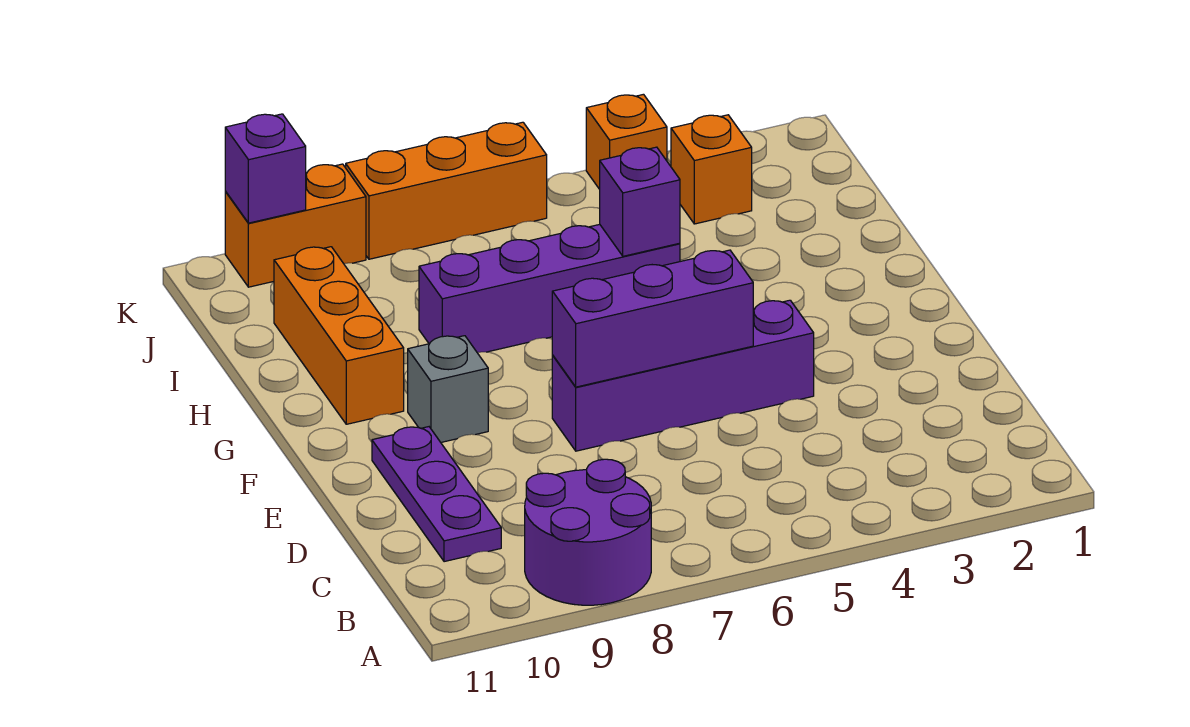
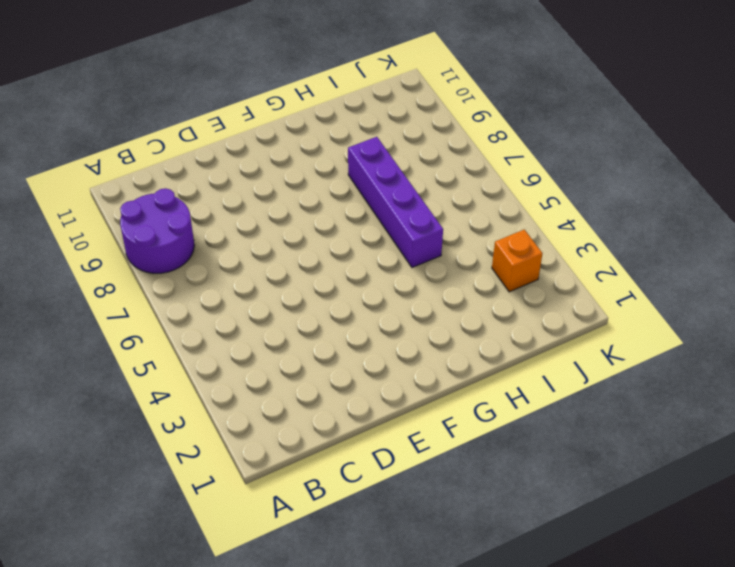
none -> purple 1x3 plate [372,427,501,562]
none -> purple 1x4 brick [552,300,814,451]
none -> grey 1x1 brick [408,336,488,442]

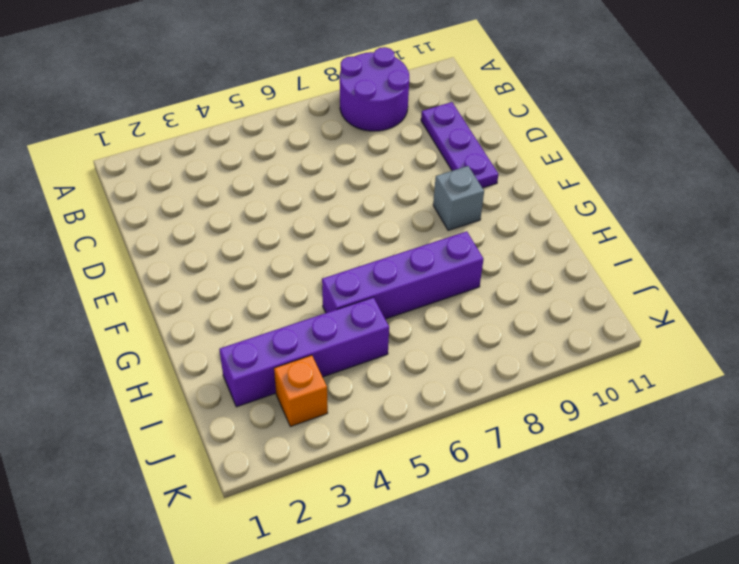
purple 1x4 brick [219,297,389,407] -> purple 1x4 brick moved to [552,300,814,451]
none -> orange 1x3 brick [274,247,404,424]
none -> orange 1x1 brick [586,94,667,189]
none -> orange 1x3 brick [346,122,547,259]

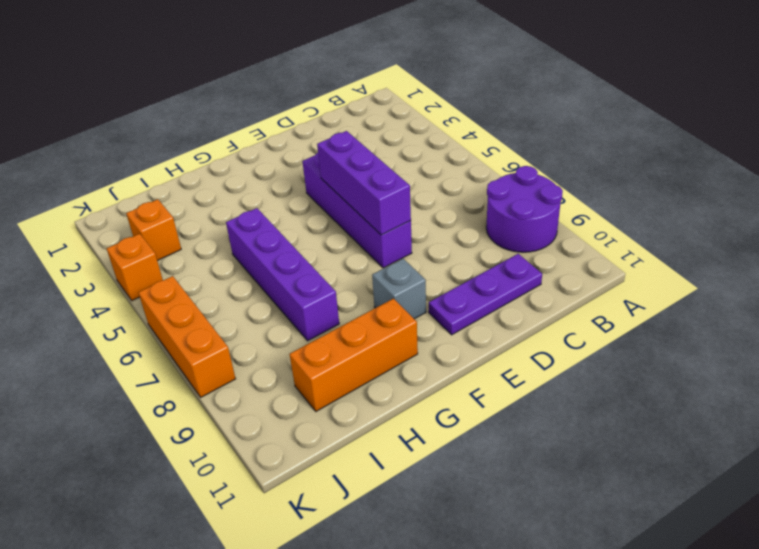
none -> orange 1x2 brick [225,164,366,287]
none -> purple 1x1 brick [600,147,680,256]
none -> purple 1x1 brick [225,114,306,223]

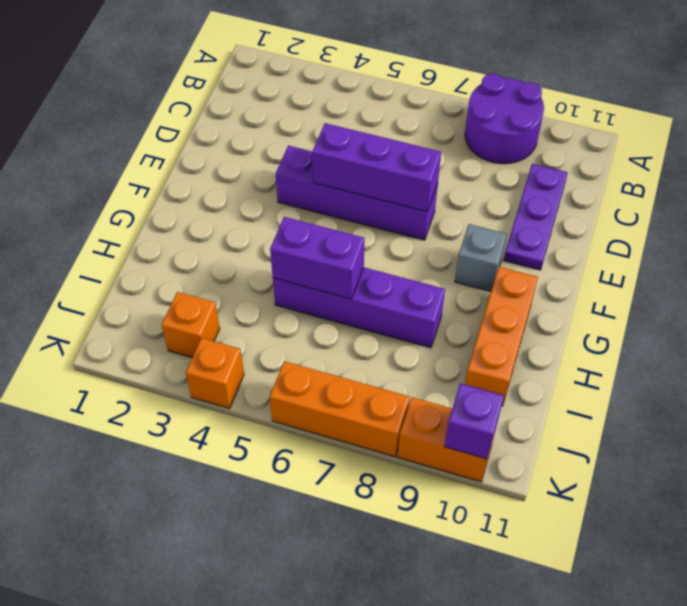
purple 1x2 brick [270,217,365,299] -> purple 1x1 brick [600,147,680,256]

